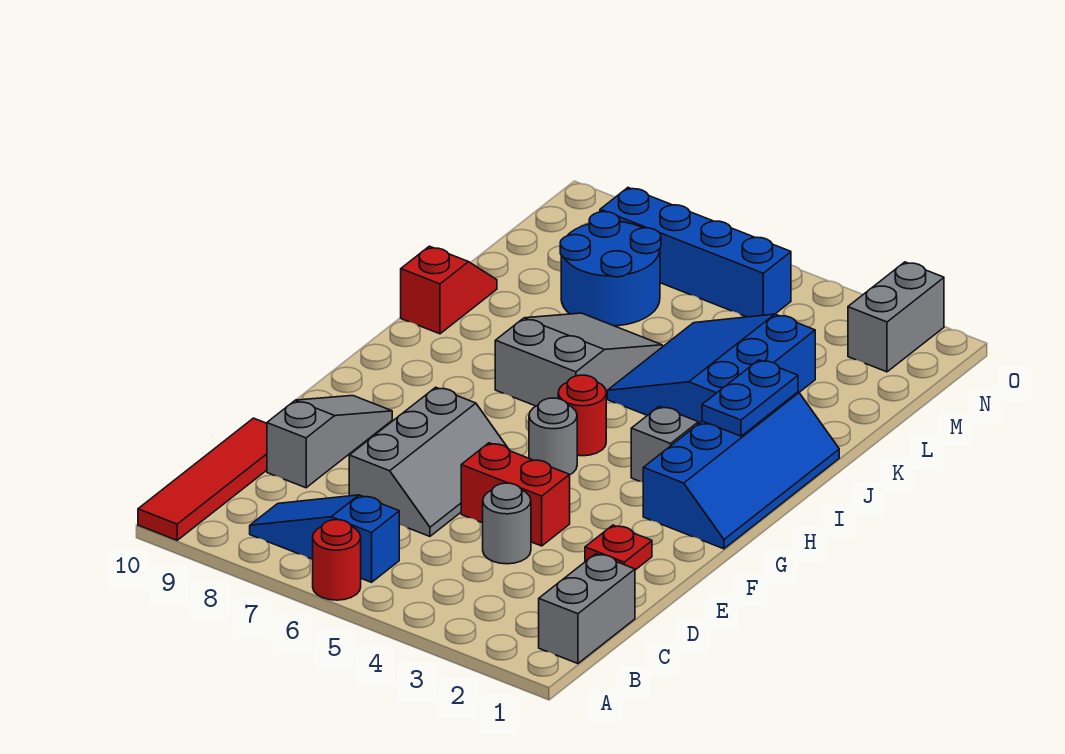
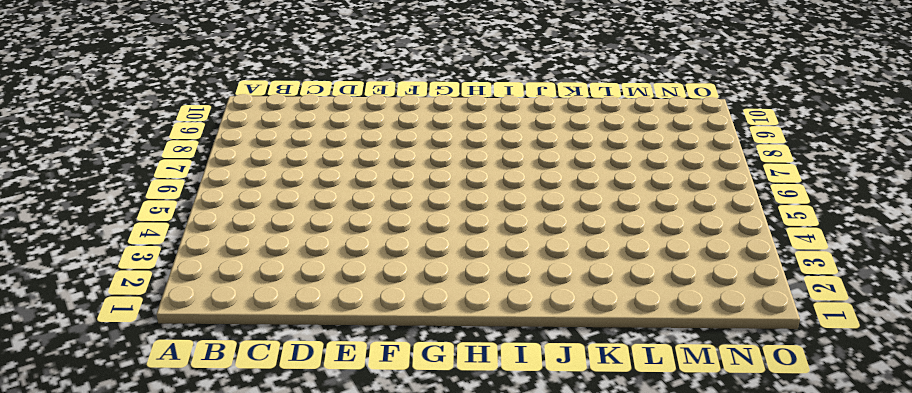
none -> red 1x1 round brick [313,520,361,600]
none -> red 1x4 tile [138,418,267,540]
none -> grey 1x2 brick [539,554,635,664]

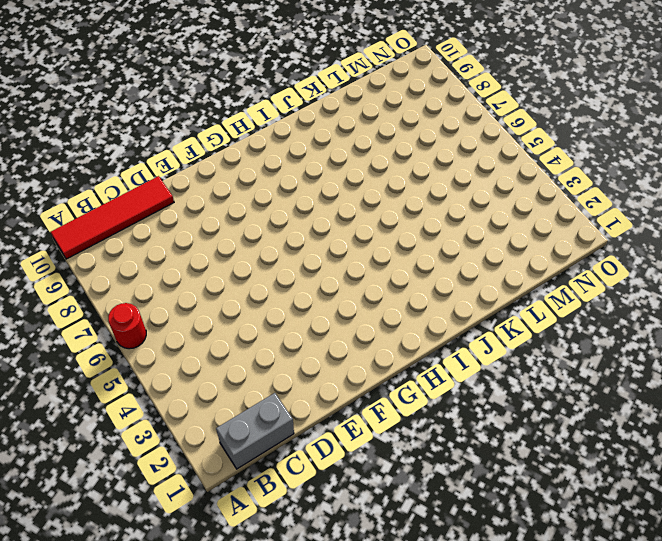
none -> blue 1x3 slope [250,495,399,582]
none -> grey 1x1 round brick [483,483,531,564]
none -> grey 2x3 slope [349,387,508,536]

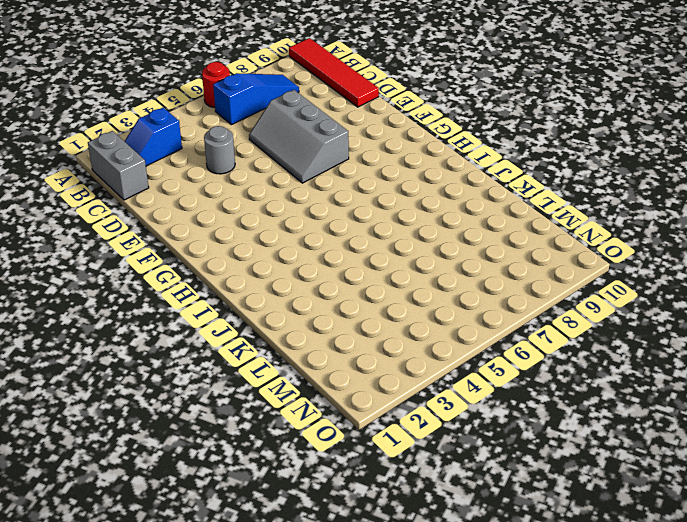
blue 1x2 slope [124,108,182,166] -> none
none -> grey 1x3 slope [267,396,392,488]
none -> red 1x1 plate [585,525,652,570]
none -> red 1x2 brick [461,443,570,546]

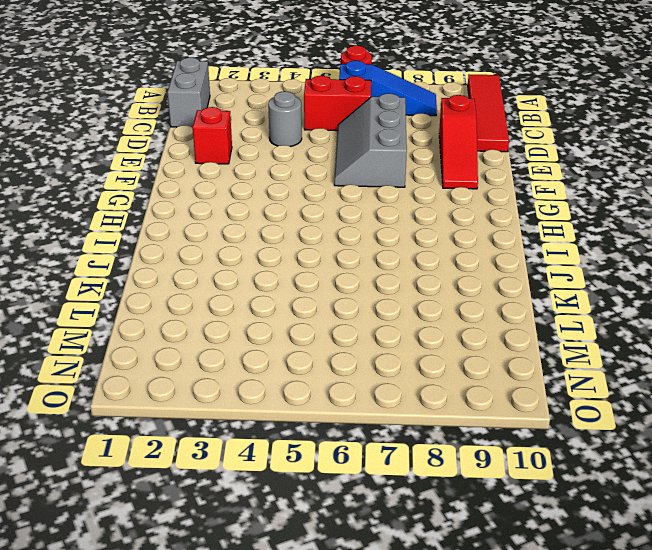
red 1x2 brick [304,76,371,131] -> red 1x2 brick moved to [461,443,570,546]
red 1x3 slope [439,95,478,189] -> grey 1x3 slope [267,396,392,488]
red 1x1 brick [193,107,232,164] -> red 1x1 plate [585,525,652,570]
none -> blue 2x4 slope [643,392,839,549]
none -> grey 1x1 round brick [529,398,577,475]
none -> grey 1x1 brick [631,406,698,482]

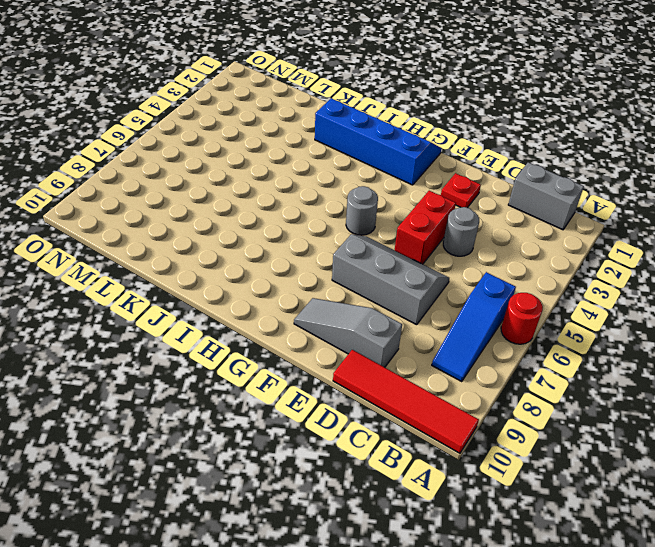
none -> grey 1x1 brick [631,406,698,482]
none -> red 1x1 round brick [558,375,606,456]
none -> grey 2x3 slope [495,313,662,406]

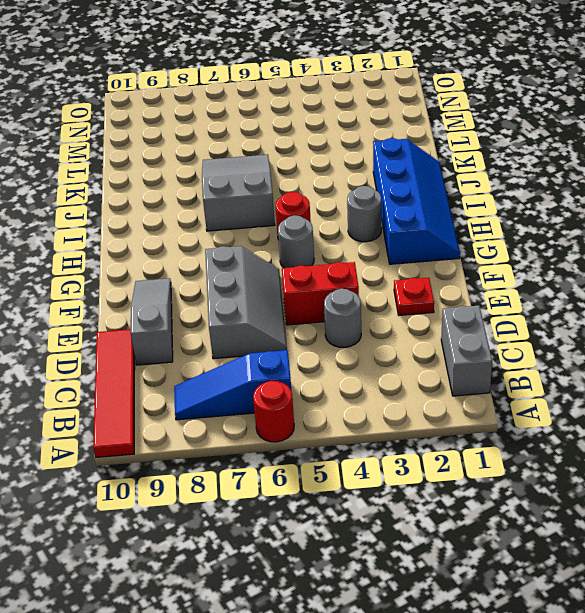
grey 1x1 round brick [347,186,382,242] -> grey 1x1 brick [631,406,698,482]
none -> blue 3x3 slope [607,314,815,424]
none -> red 1x2 slope [401,246,497,334]
none -> blue 2x2 round brick [560,212,661,326]

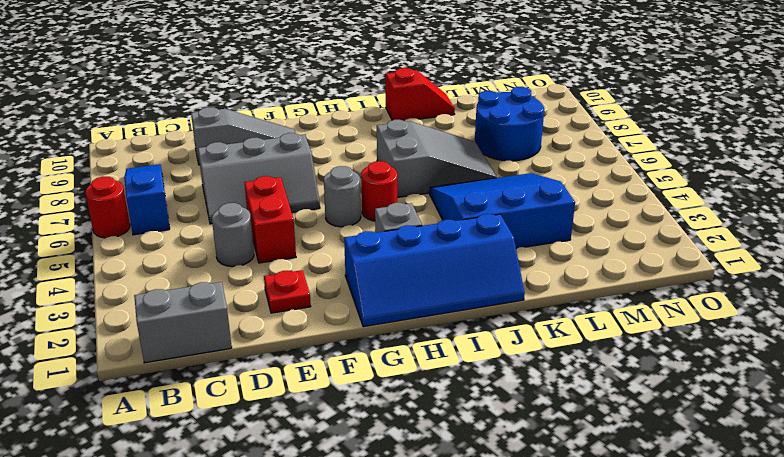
none -> red 1x4 tile [138,418,267,540]
none -> grey 1x2 brick [848,262,944,372]
none -> blue 1x4 brick [600,188,791,317]

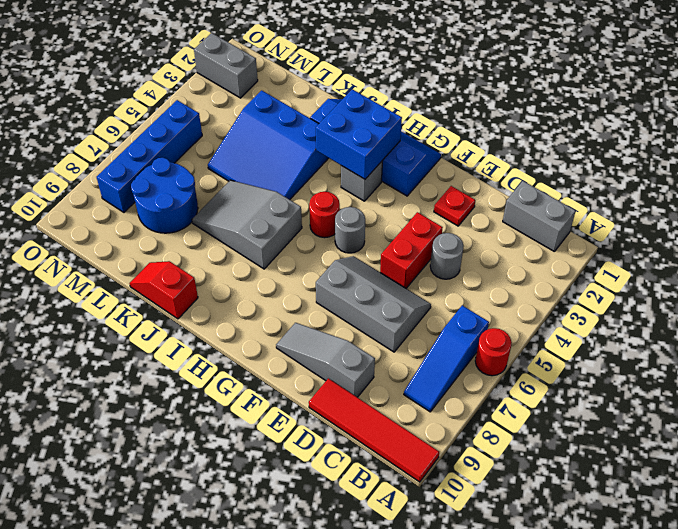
blue 2x2 brick [316,89,402,179] -> blue 1x2 plate [702,360,798,436]

